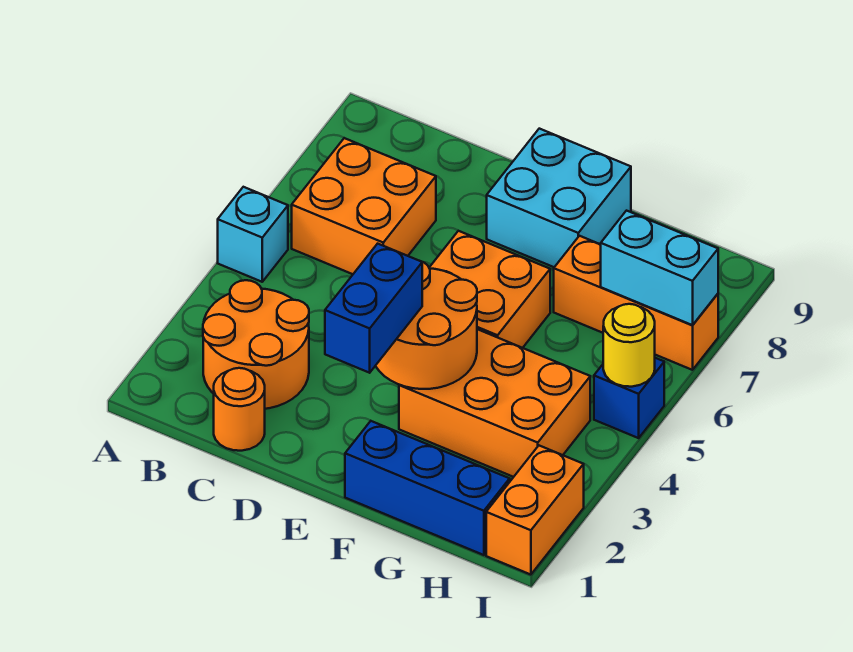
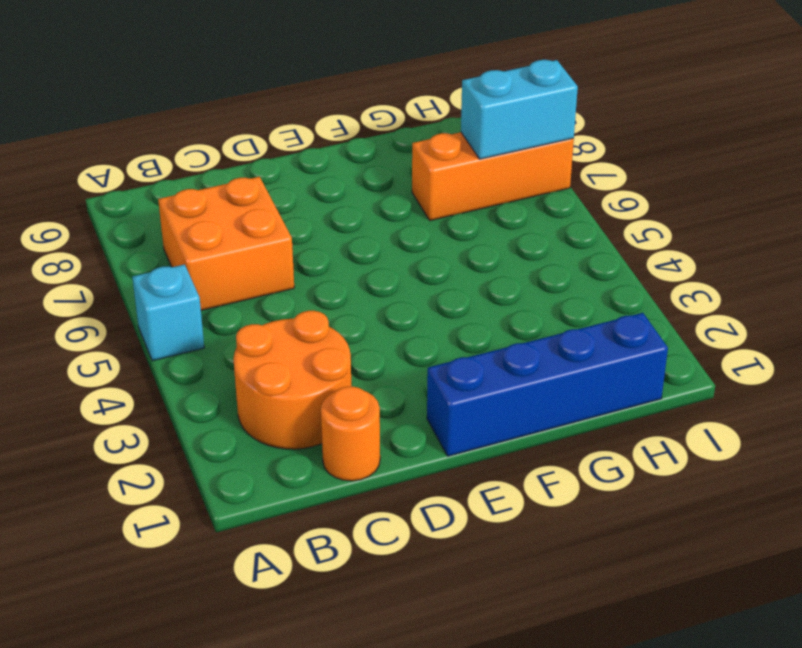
blue 1x4 brick [427,313,668,456] -> blue 1x3 brick [345,421,510,555]
none -> orange 2x2 brick [429,231,550,348]
none -> cyan 2x2 brick [487,129,631,267]
none -> orange 2x3 brick [399,329,590,477]

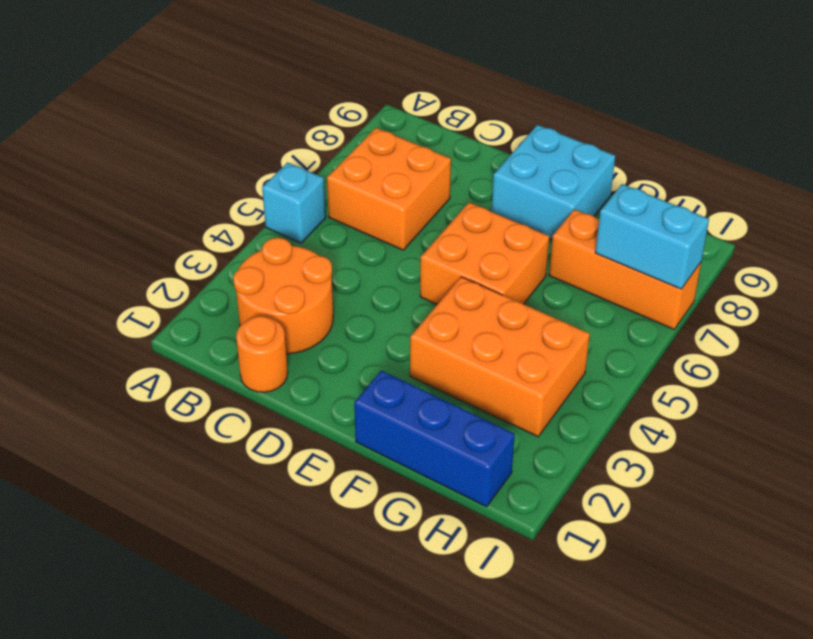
none -> orange 1x2 brick [486,446,584,575]
none -> blue 1x1 brick [594,358,664,438]
none -> orange 2x2 round brick [376,262,477,389]

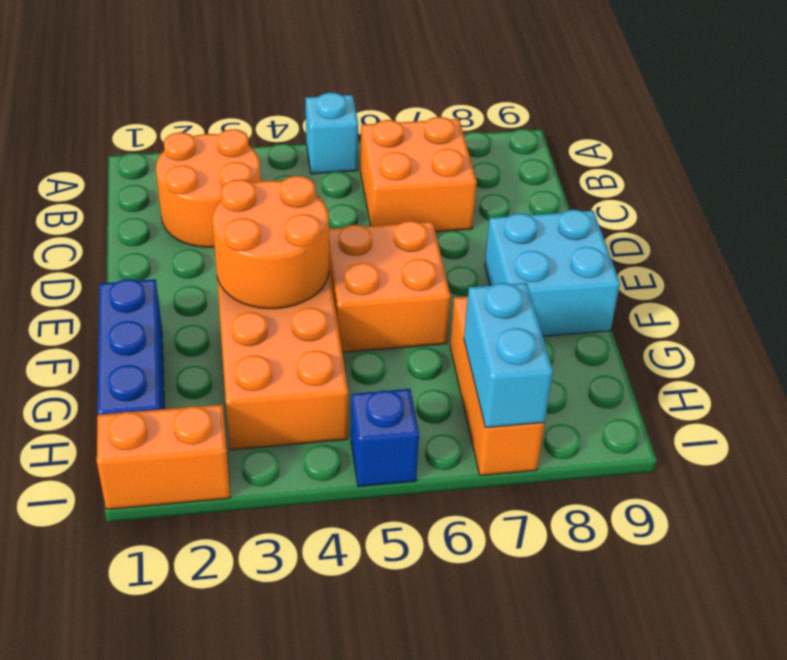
none -> orange 1x1 round brick [214,368,265,451]
none -> yellow 1x1 round brick [603,304,655,387]
none -> blue 1x2 brick [325,244,422,373]

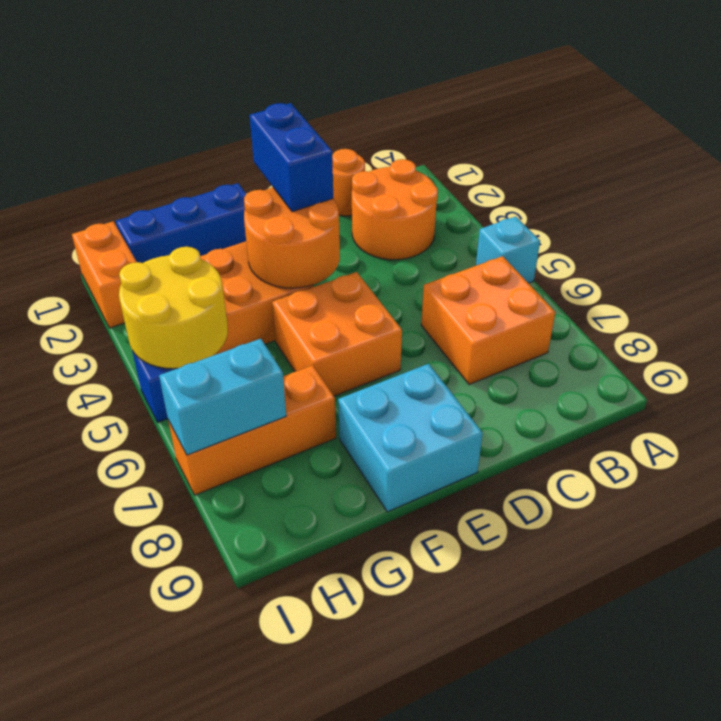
yellow 2x2 round brick [119,247,228,369] -> yellow 1x1 round brick [603,304,655,387]

